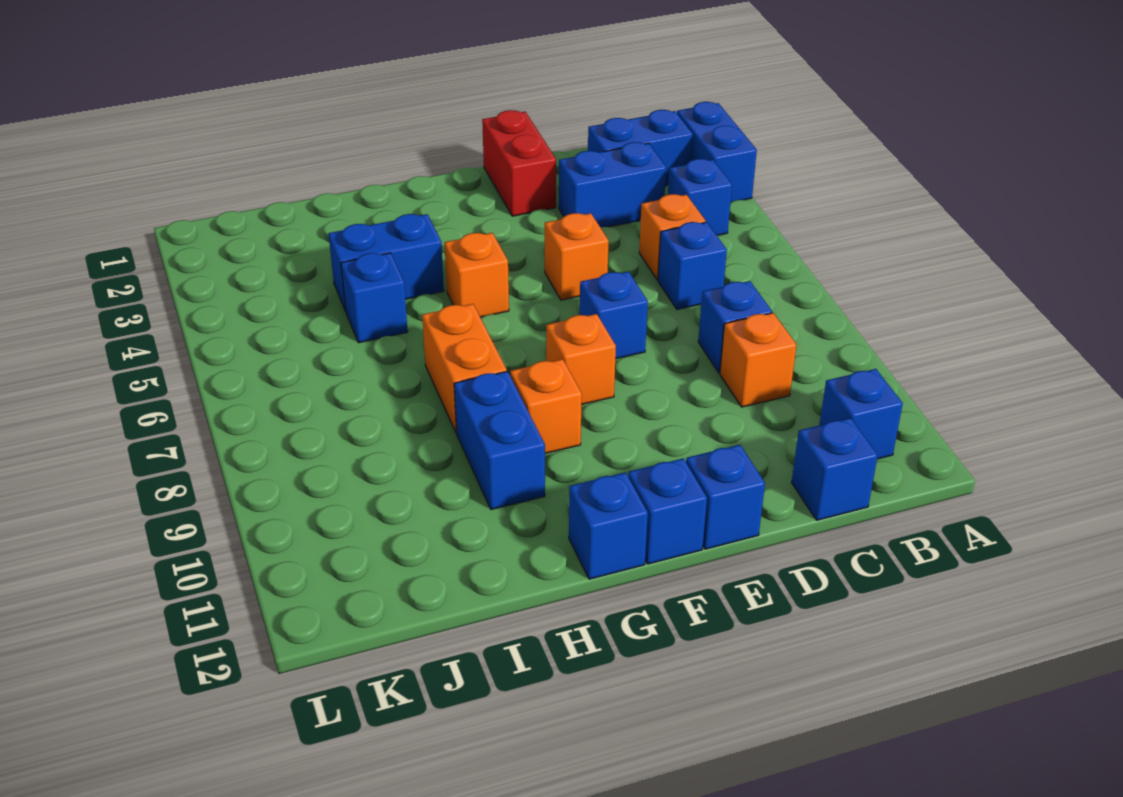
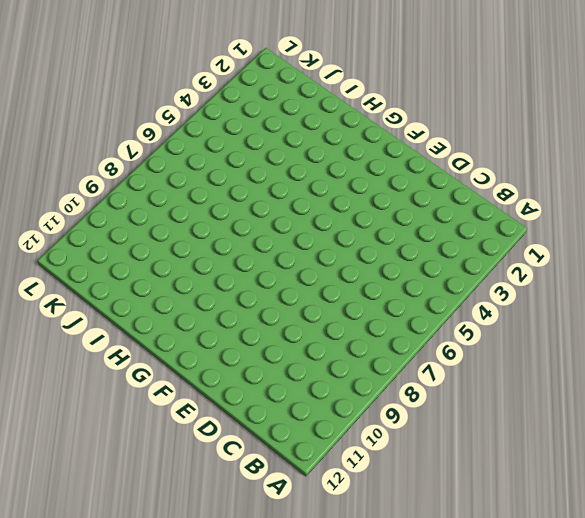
none -> blue 1x2 brick [677,102,757,203]
none -> blue 1x2 brick [588,110,693,187]
none -> blue 1x1 brick [668,159,732,235]

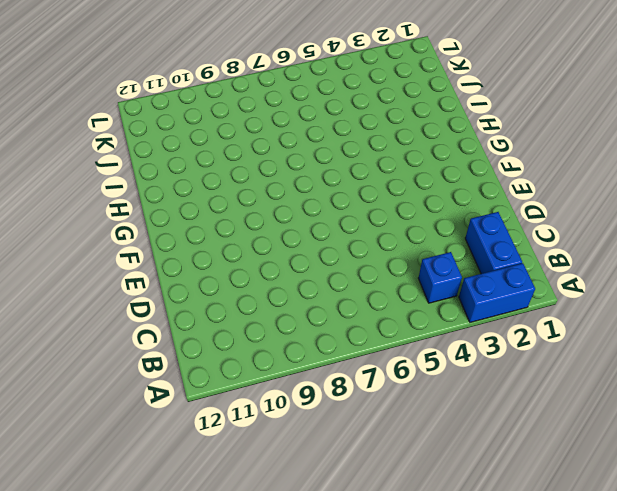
none -> blue 1x1 brick [820,369,903,459]
none -> blue 1x2 brick [559,142,666,227]
none -> orange 1x1 brick [639,194,706,280]

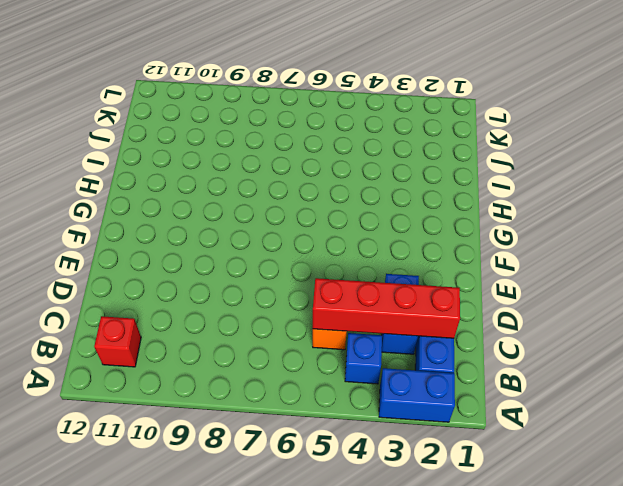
red 1x1 brick [94,316,141,367] -> blue 1x1 brick [820,369,903,459]
red 1x4 brick [313,278,460,338] -> none
none -> blue 1x1 brick [658,222,727,309]
none -> blue 1x1 brick [698,281,772,373]
none -> orange 1x1 brick [720,313,797,407]

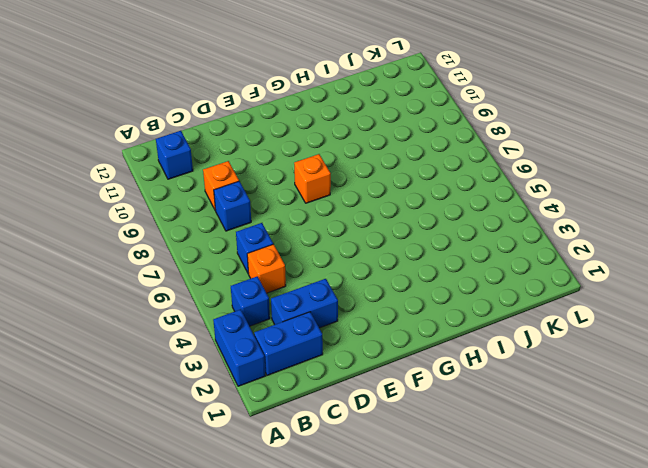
none -> blue 1x1 brick [792,418,878,520]
none -> red 1x2 brick [482,110,556,216]
none -> orange 1x1 brick [545,213,609,300]

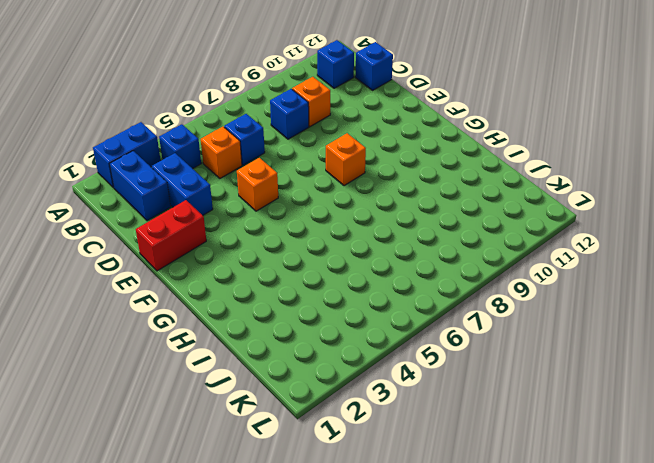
none -> blue 1x1 brick [580,272,648,359]
none -> blue 1x1 brick [686,445,765,549]
none -> blue 1x1 brick [628,458,707,564]

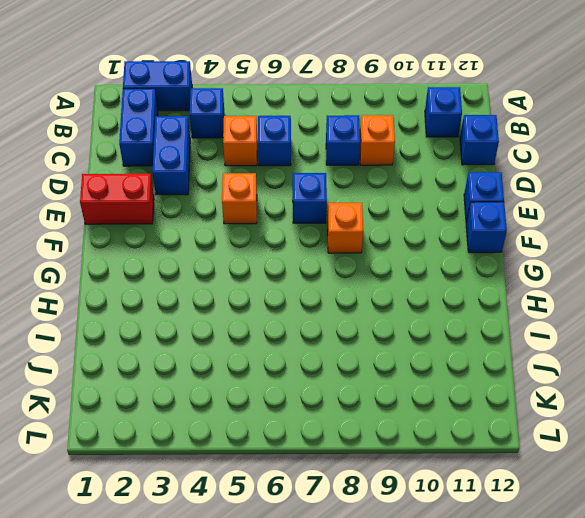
none -> orange 1x1 brick [444,233,509,317]
none -> orange 1x1 brick [510,359,582,453]
none -> blue 1x1 brick [569,472,648,579]

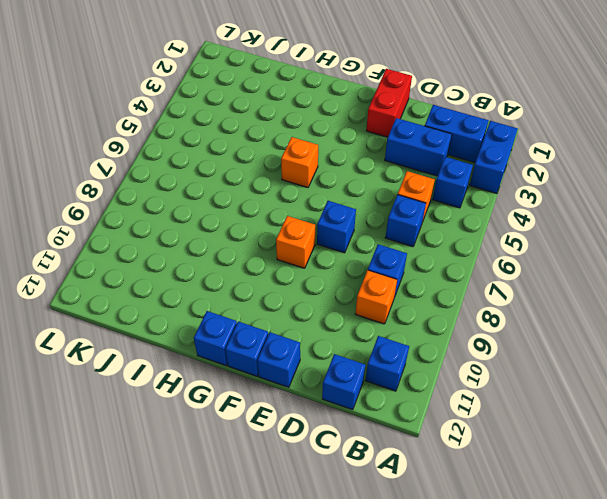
none -> orange 1x1 brick [545,213,609,300]
none -> orange 1x1 brick [510,359,582,453]
none -> blue 1x2 brick [329,214,444,311]

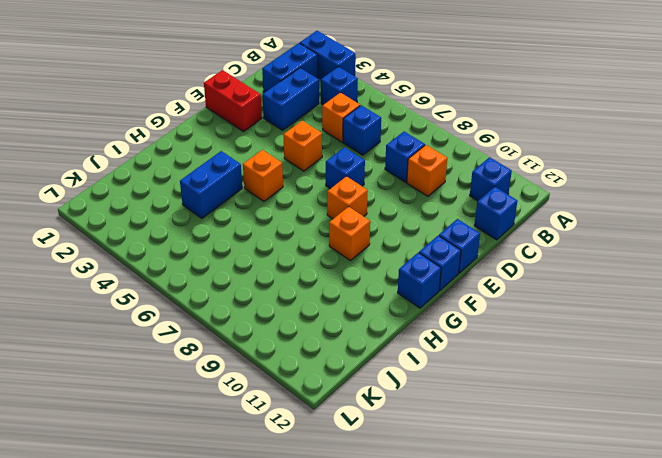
none -> orange 1x2 brick [422,304,507,433]
none -> blue 1x2 brick [454,371,545,510]
none -> blue 1x1 brick [341,253,408,343]

